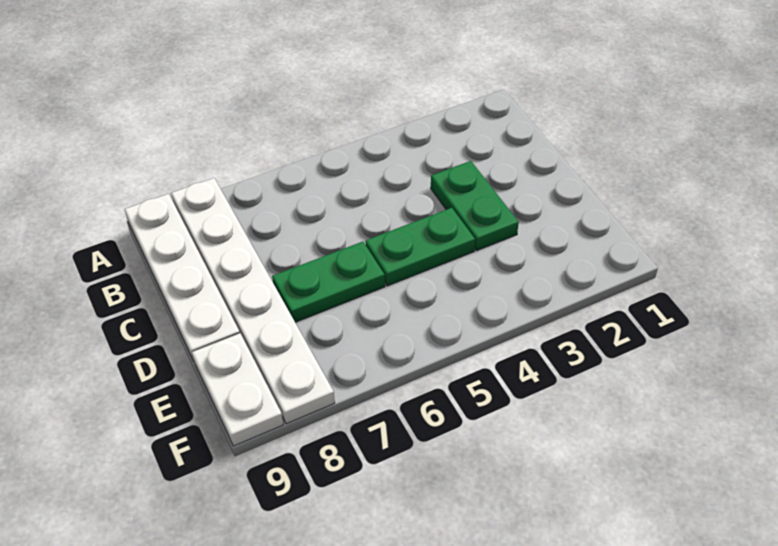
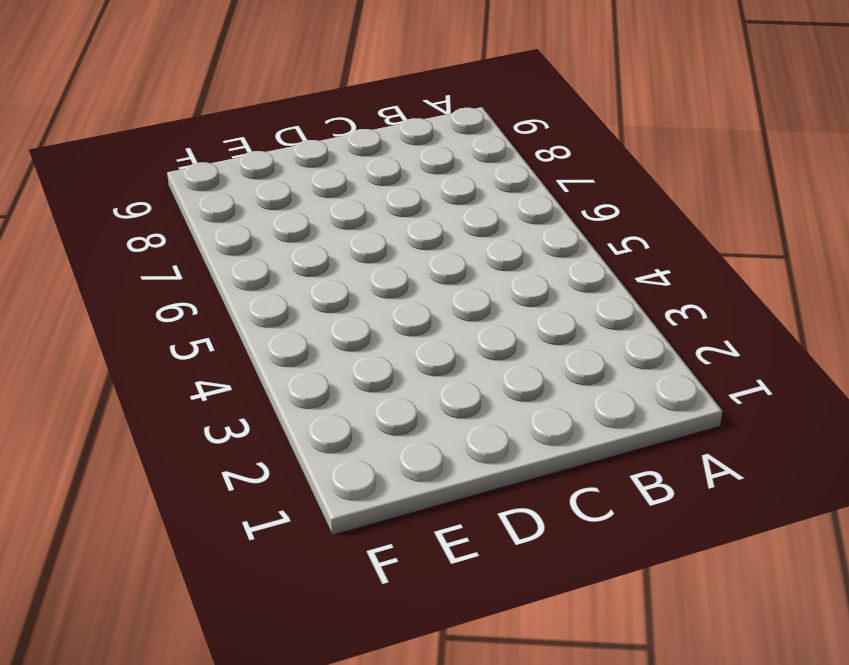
none -> white 1x6 plate [171,178,335,424]
none -> white 1x4 plate [124,194,240,361]

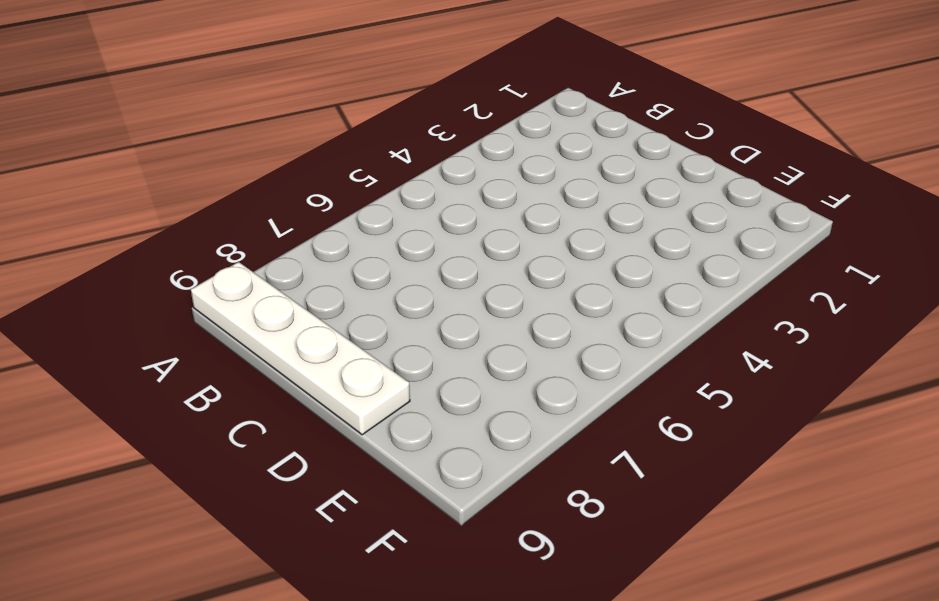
none -> white 1x6 plate [171,178,335,424]
none -> green 1x2 plate [431,161,519,251]

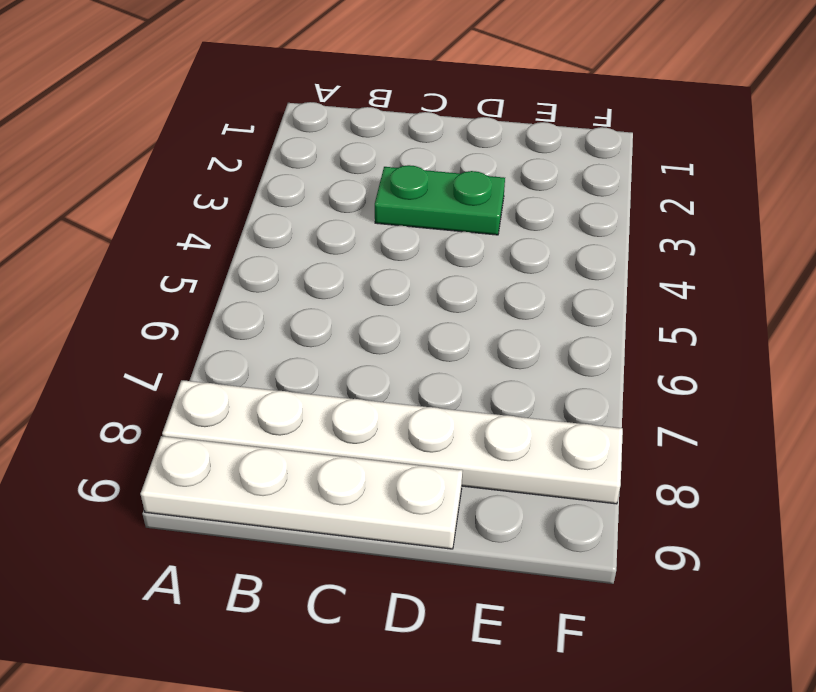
none -> green 1x2 plate [365,208,475,286]
none -> green 1x2 plate [272,242,385,322]

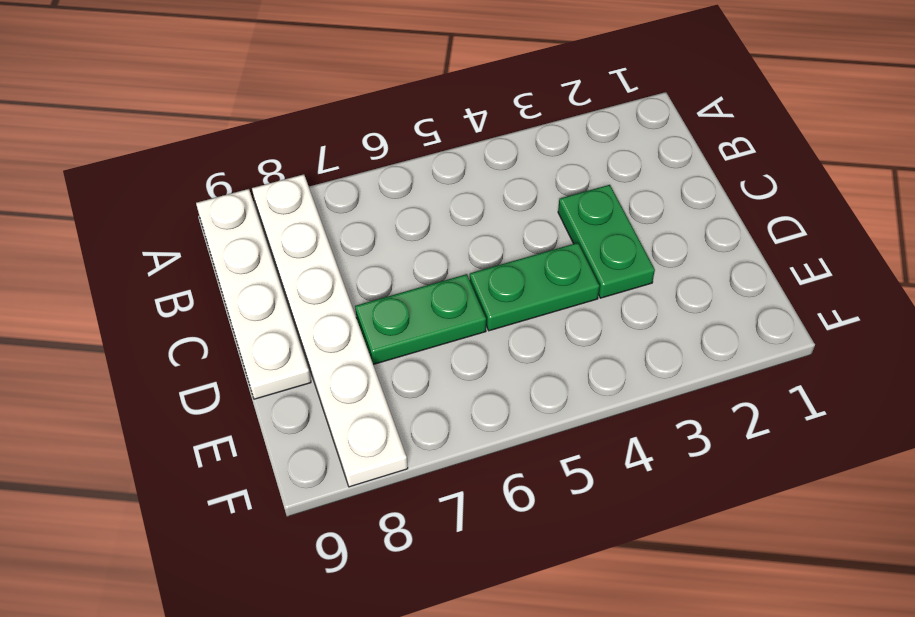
none -> white 1x2 plate [192,333,283,446]

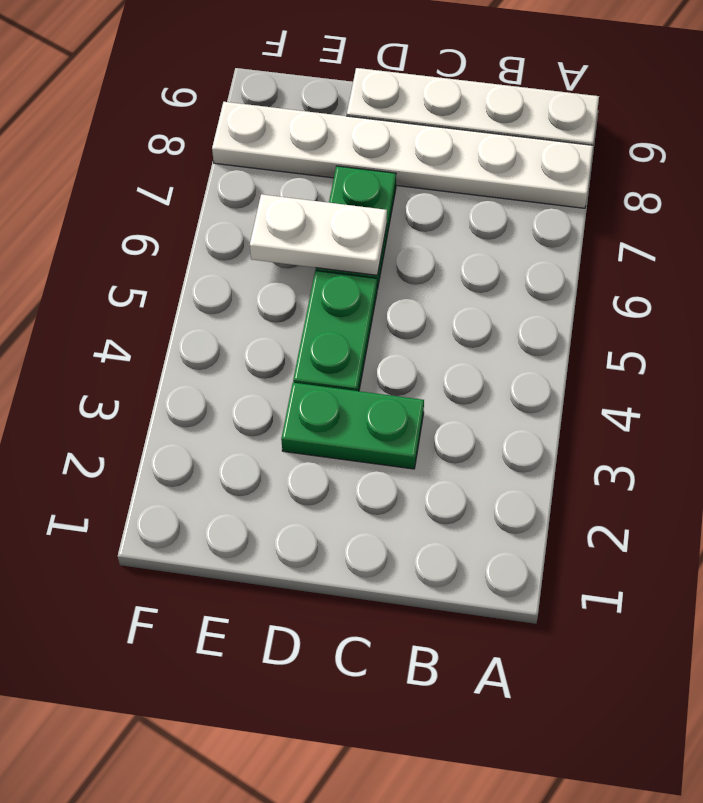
white 1x2 plate [250,194,387,275] -> white 1x2 plate moved to [192,333,283,446]

